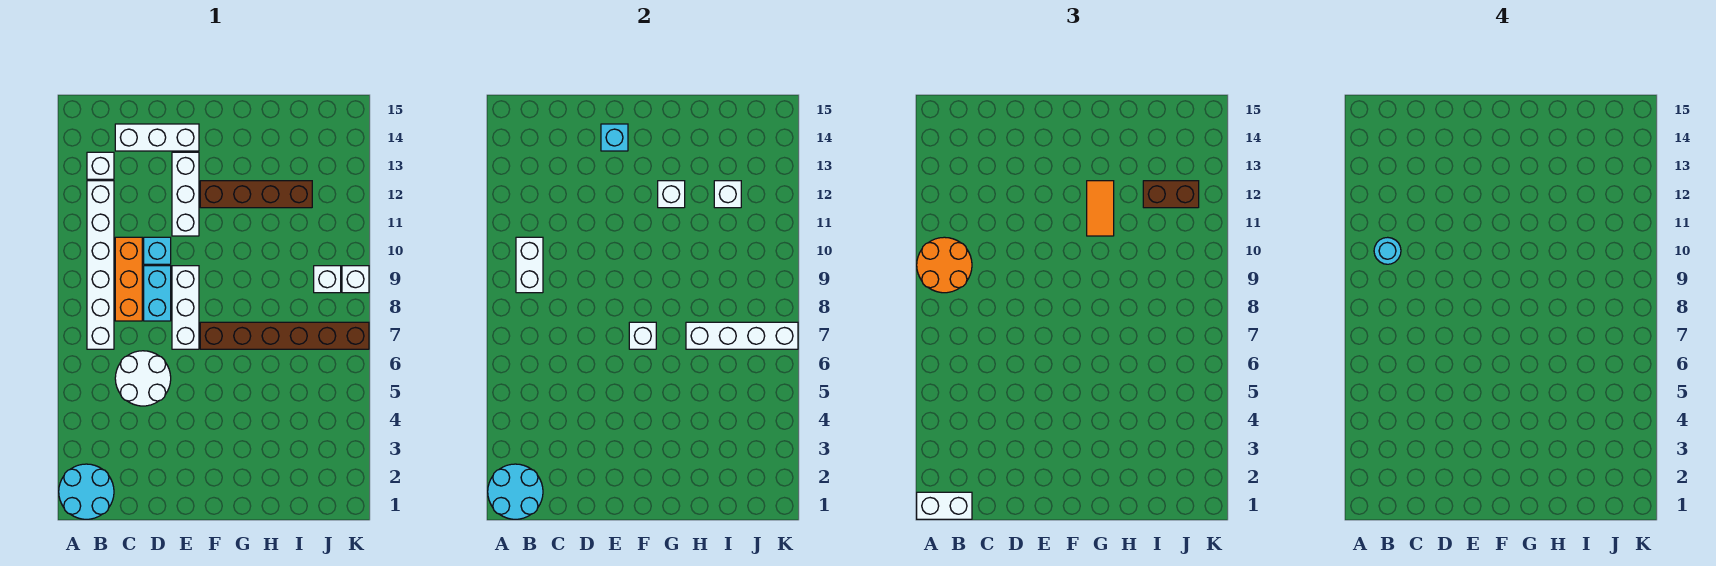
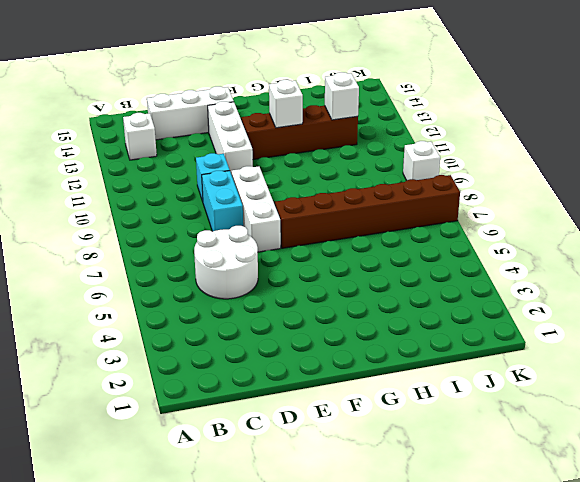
none -> cyan 2x2 round brick [59,464,114,519]
none -> white 1x6 brick [87,181,114,349]
none -> orange 1x3 brick [115,237,142,321]

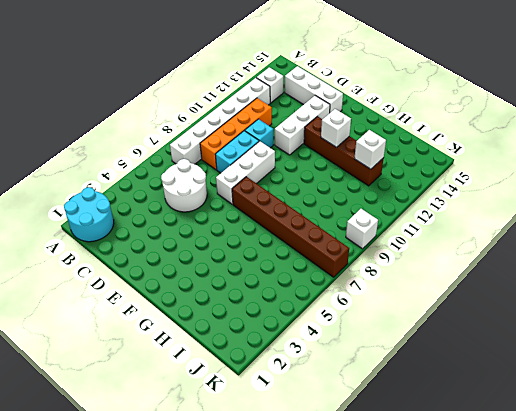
orange 1x4 brick [200,98,272,170] -> orange 1x3 brick [115,237,142,321]
none -> white 1x1 brick [314,266,341,293]
none -> cyan 2x2 round brick [488,464,543,519]
none -> white 1x2 brick [516,237,543,293]

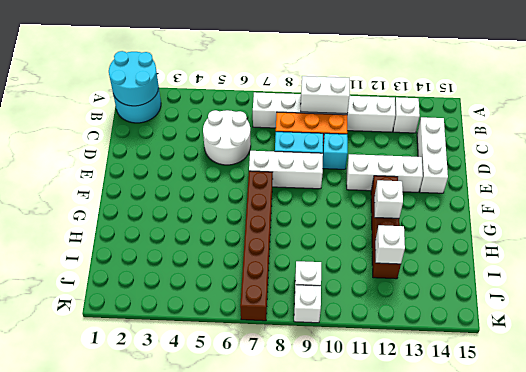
none -> cyan 1x1 brick [601,124,628,151]
none -> white 1x1 brick [629,322,656,349]
none -> white 1x4 brick [686,322,798,349]

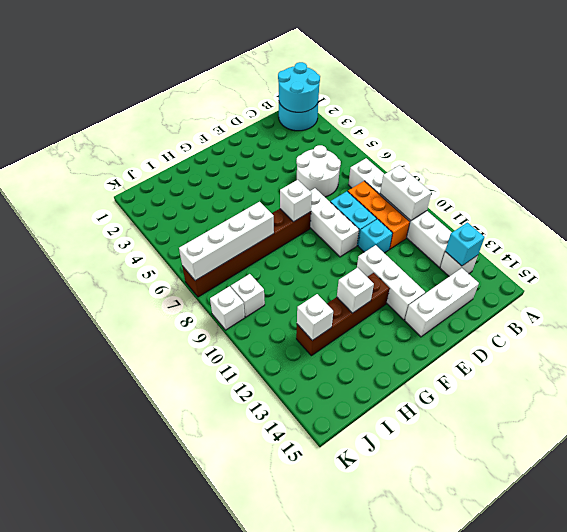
cyan 1x1 brick [445,222,485,266] -> cyan 1x1 brick moved to [601,124,628,151]
none -> white 1x2 brick [917,492,972,519]
none -> orange 2x2 round brick [917,237,972,293]
none -> orange 1x2 tile [1087,181,1114,236]

